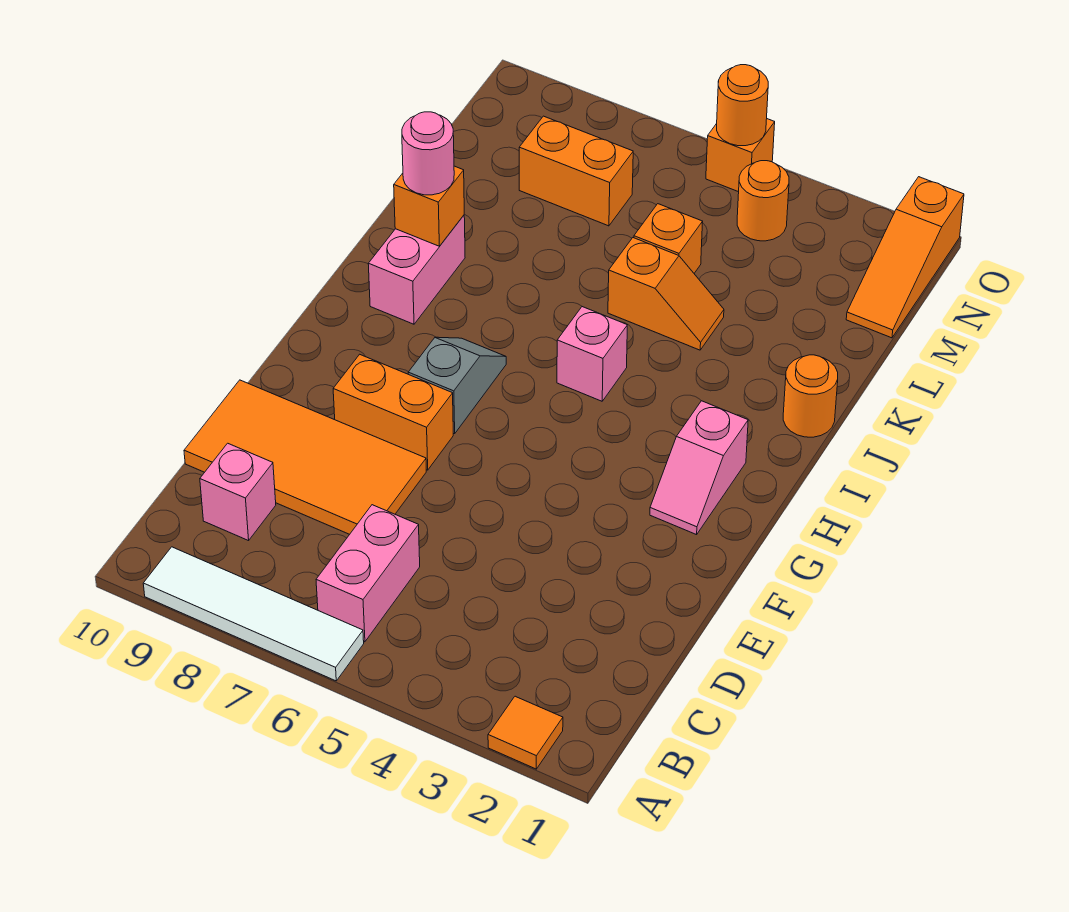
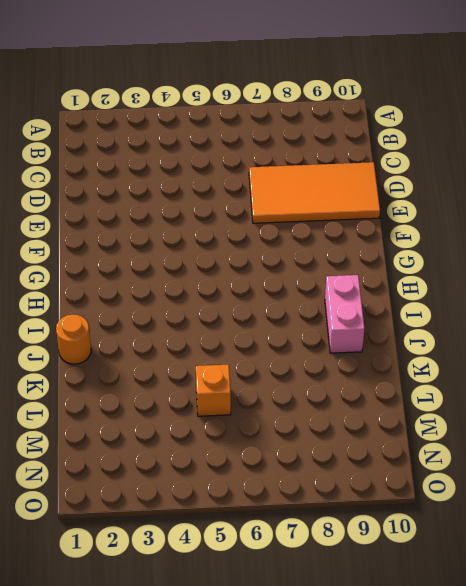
none -> orange 1x1 tile [488,696,563,769]
none -> white 1x4 tile [143,547,364,681]
none -> pink 1x2 brick [316,505,420,642]

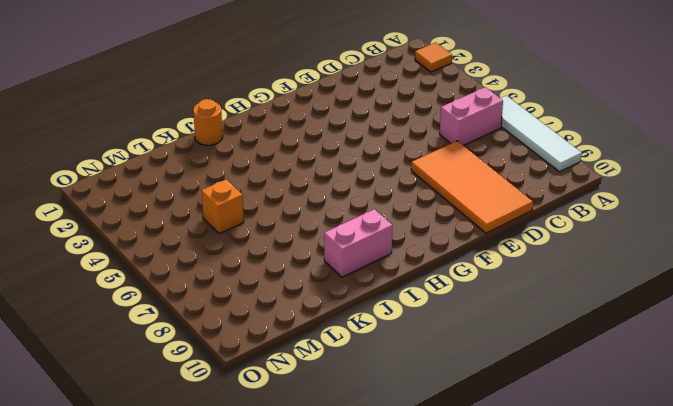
none -> pink 1x1 brick [200,443,276,541]
none -> orange 1x2 brick [333,354,453,470]
none -> pink 1x2 slope [650,401,748,535]

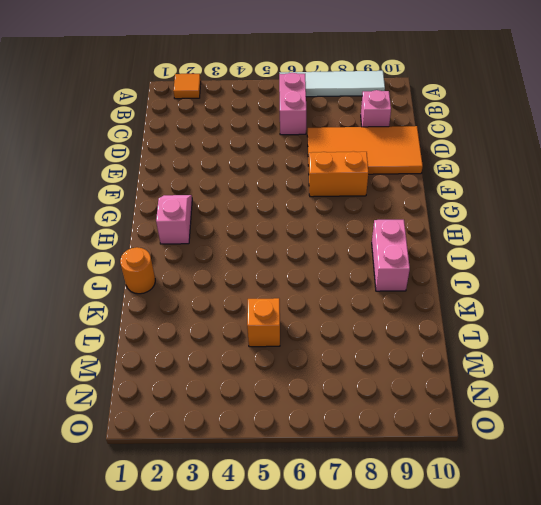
none -> grey 1x2 slope [408,337,506,434]
none -> pink 1x1 brick [557,307,627,401]
none -> orange 1x2 slope [608,238,724,350]

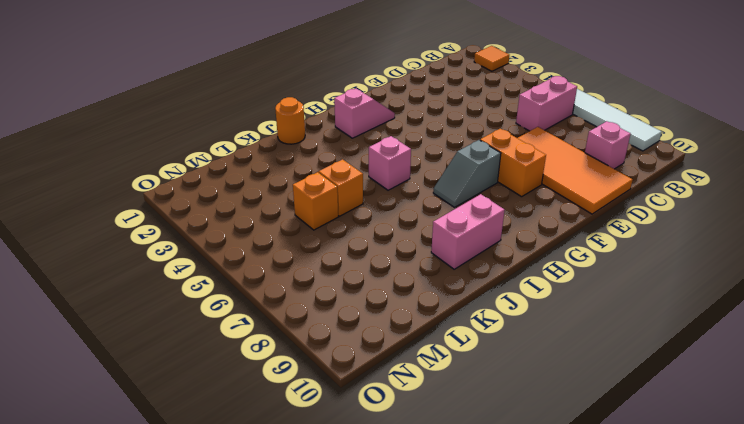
none -> orange 1x3 slope [846,177,964,338]
none -> orange 1x2 brick [519,116,633,226]
none -> orange 1x1 round brick [737,161,789,241]

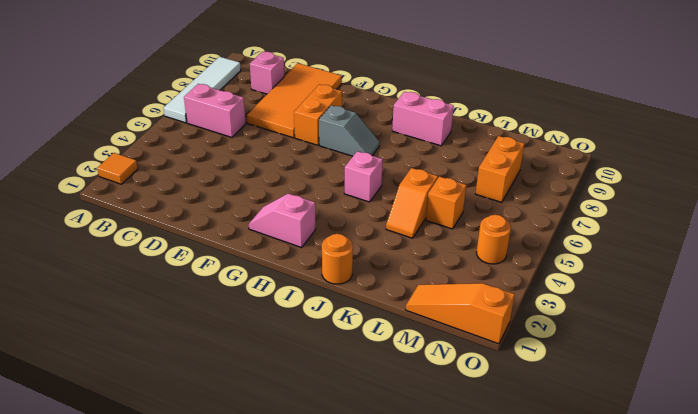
none -> orange 1x1 brick [706,119,775,192]
none -> orange 1x1 brick [394,166,464,246]
none -> orange 1x1 round brick [717,65,768,146]

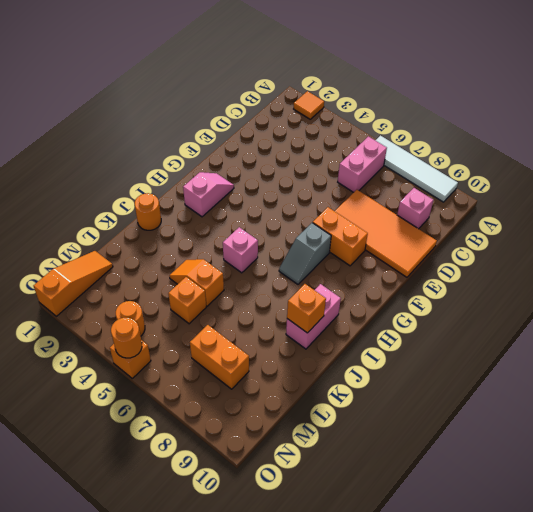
none -> pink 1x1 round brick [402,112,454,195]

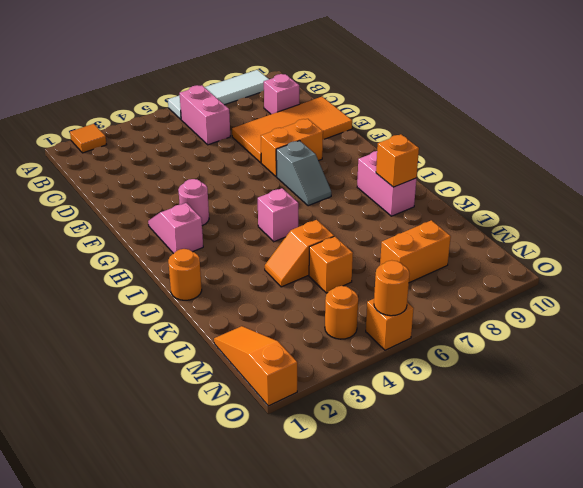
pink 1x1 round brick [178,179,209,226] -> pink 1x1 round brick moved to [402,112,454,195]

